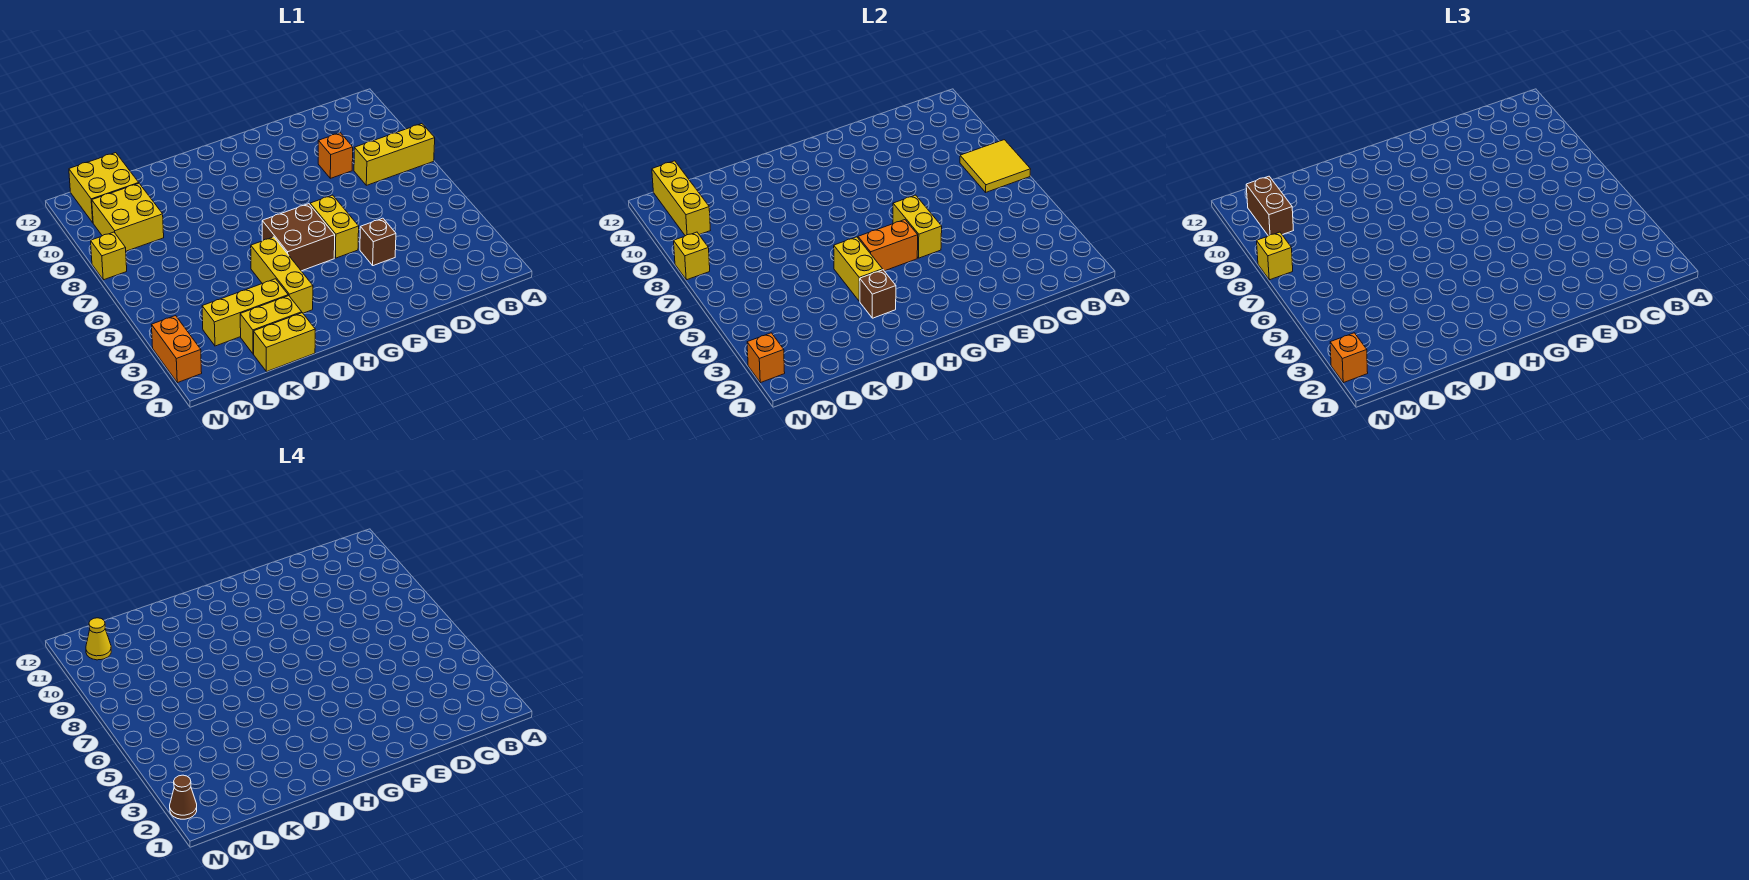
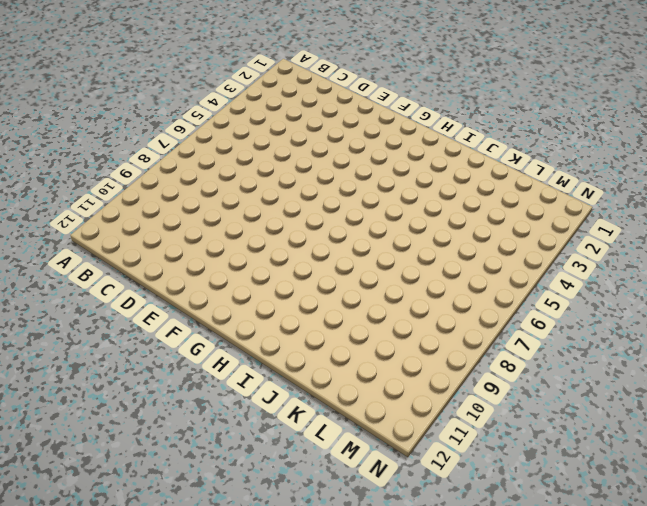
none -> yellow 1x3 brick [354,124,435,185]
none -> orange 1x1 brick [318,133,353,178]
none -> brown 1x1 brick [360,218,396,266]

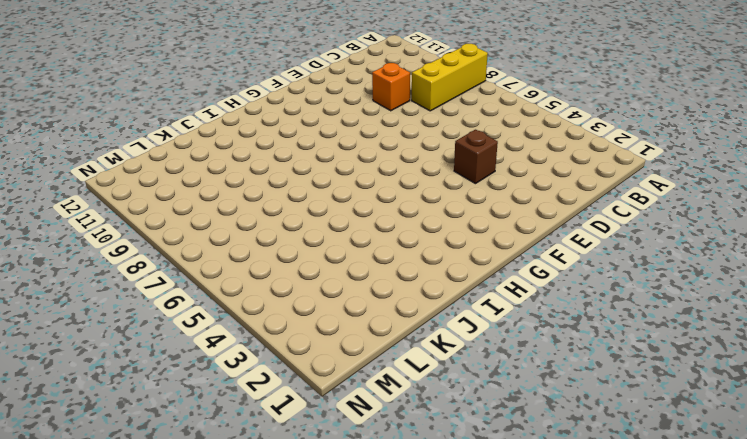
none -> yellow 1x2 brick [310,195,359,258]
none -> brown 2x2 brick [262,204,335,271]
none -> yellow 1x3 brick [251,237,313,313]

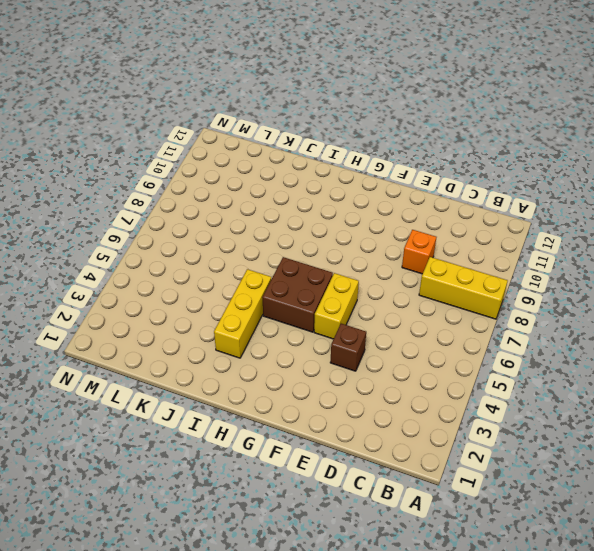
none -> yellow 1x2 brick [253,313,315,372]
none -> yellow 1x2 brick [240,296,302,354]
none -> yellow 1x3 brick [202,279,288,346]

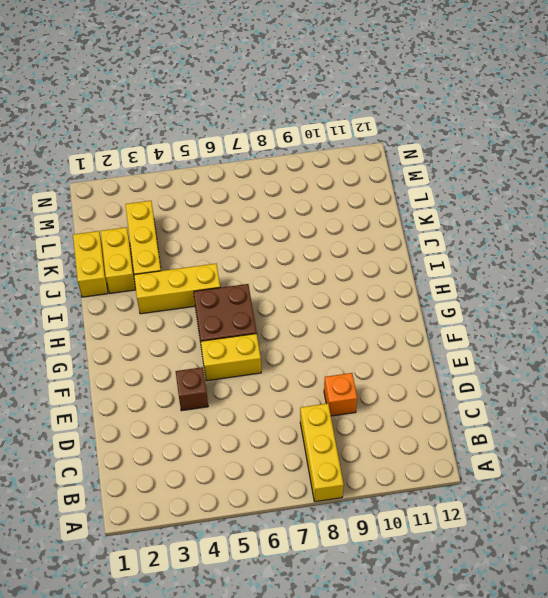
none -> yellow 2x2 brick [92,183,164,251]
none -> yellow 2x2 brick [69,153,139,223]
none -> orange 1x2 brick [152,316,202,383]

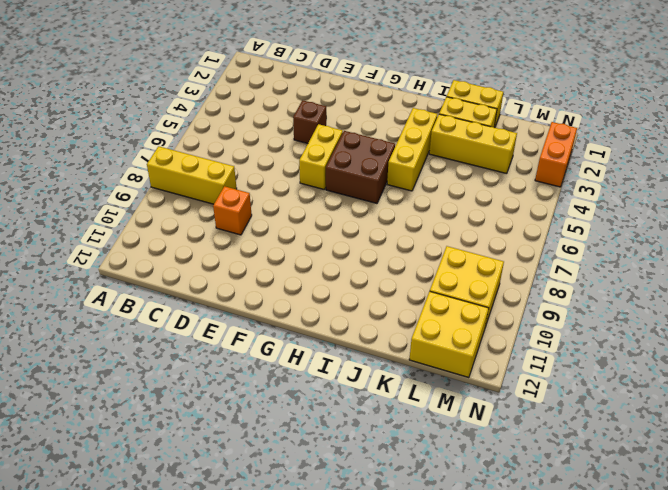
none -> yellow 1x1 brick [91,232,127,280]
none -> yellow 2x2 tile [960,140,1031,192]
none -> yellow 1x2 brick [893,195,942,258]

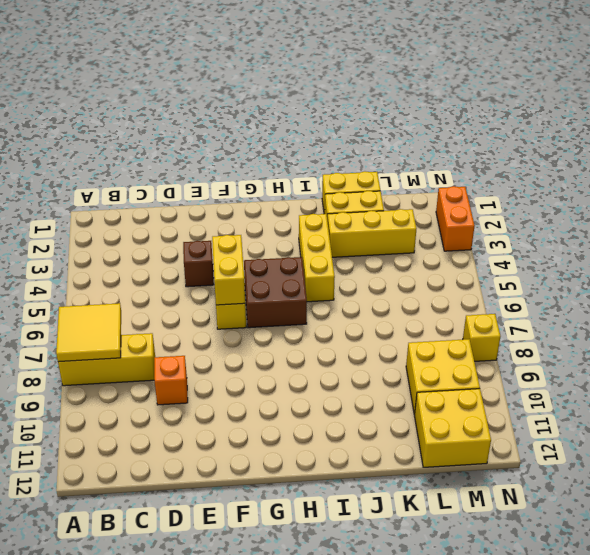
none -> orange 1x2 brick [858,220,918,271]
none -> brown 1x1 brick [860,270,896,318]
none -> yellow 1x2 brick [834,237,883,301]

